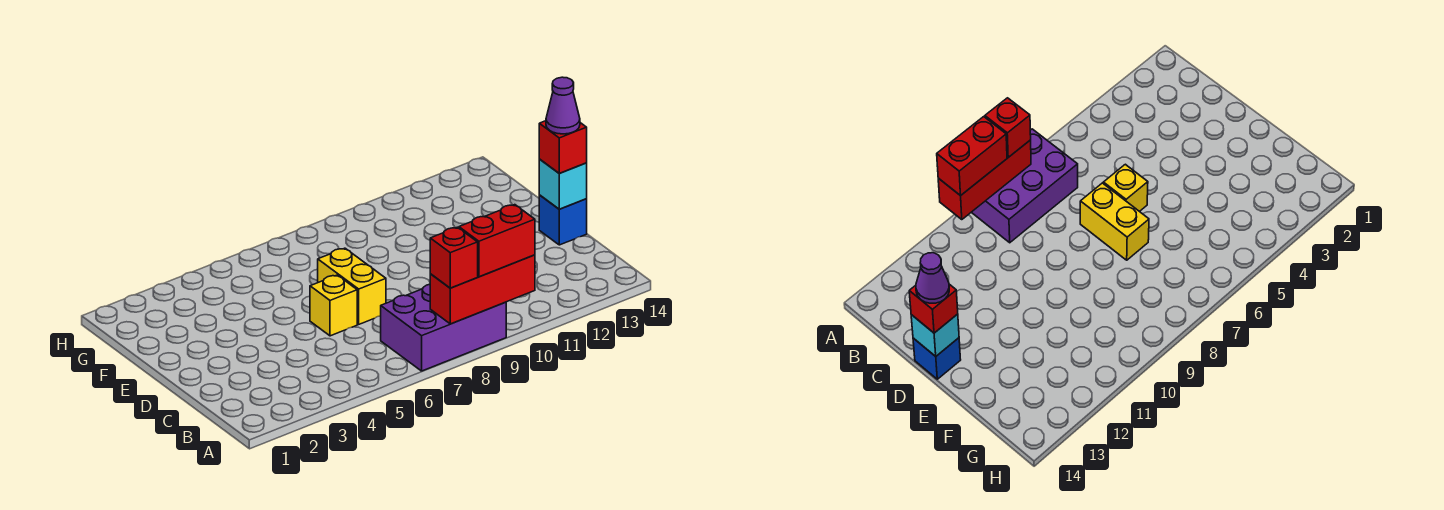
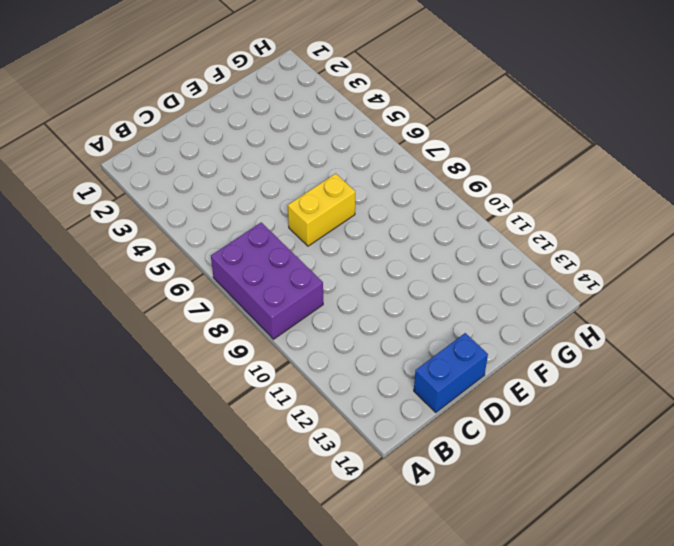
blue 1x2 brick [414,333,488,412] -> blue 1x1 brick [539,195,587,245]
none -> yellow 1x1 brick [310,275,357,336]
none -> red 1x3 brick [430,255,535,324]

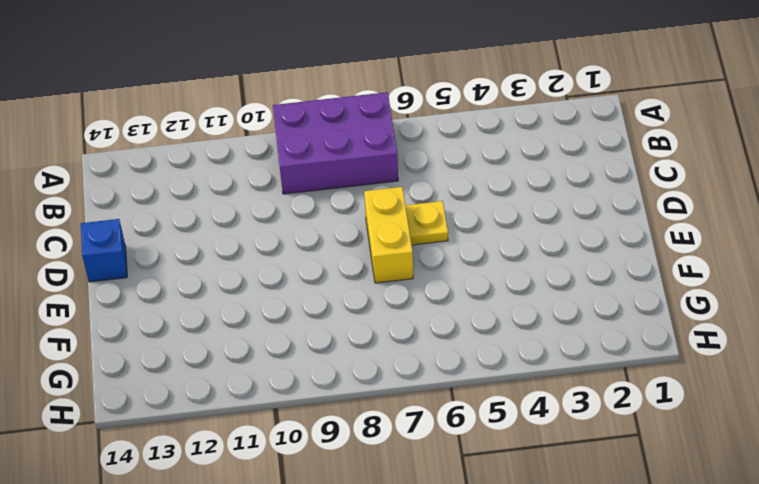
yellow 1x1 plate [405,201,448,245] -> yellow 1x1 brick [310,275,357,336]
none -> red 1x3 brick [430,255,535,324]
none -> cyan 1x1 brick [539,159,587,209]

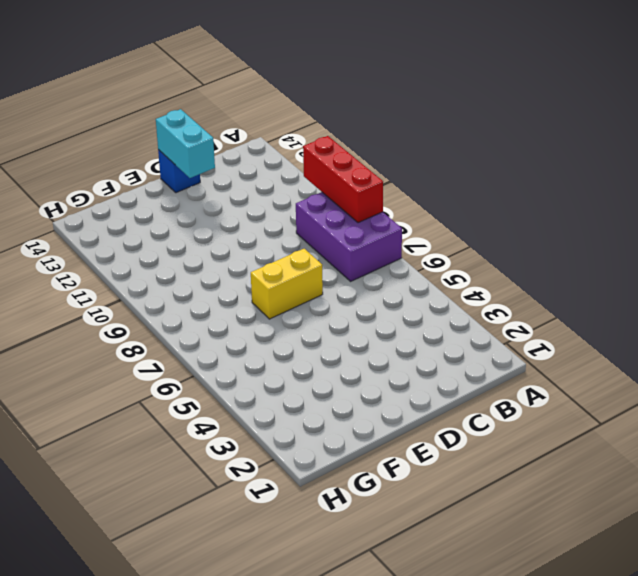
cyan 1x2 brick [156,109,215,178] -> cyan 1x1 brick [539,159,587,209]
none -> yellow 1x1 brick [310,275,357,336]
none -> red 1x1 brick [430,227,478,288]

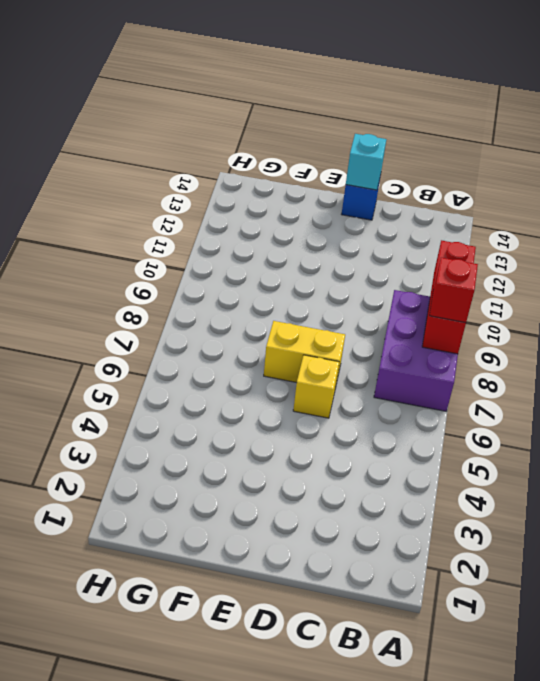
none -> red 1x2 brick [459,205,535,277]
none -> red 1x1 brick [539,121,587,173]

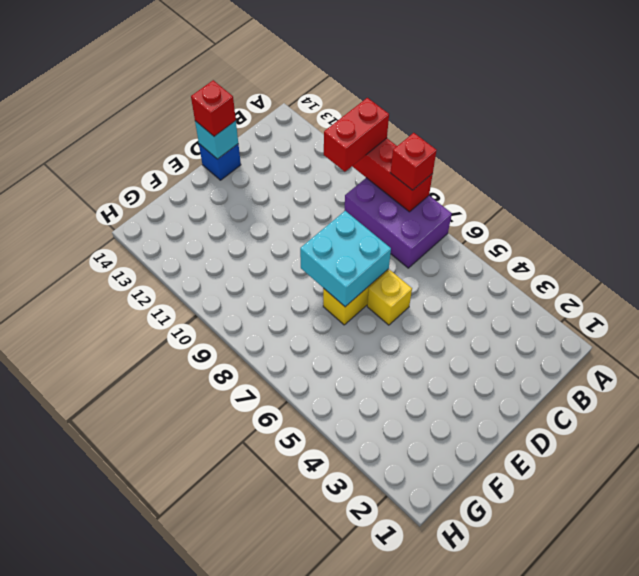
red 1x2 brick [324,98,389,172] -> red 1x2 brick turned to [459,205,535,277]
cyan 2x2 brick [300,211,391,307] -> none
none -> purple 1x1 cone [546,77,580,134]

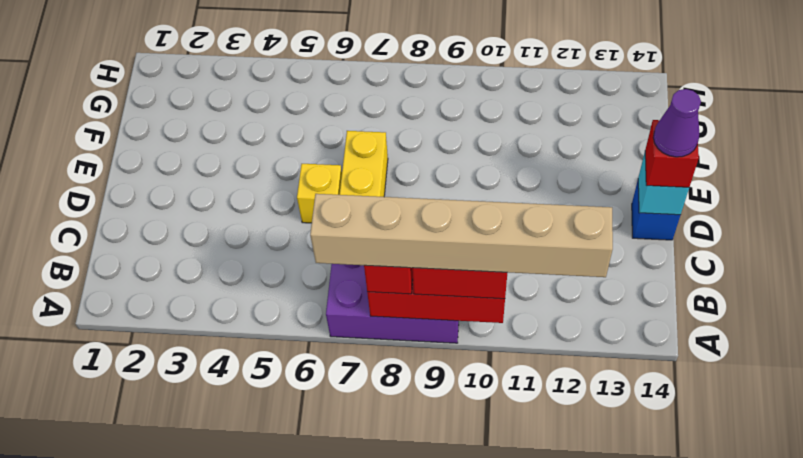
tan 1x6 brick [310,194,613,277] -> none

